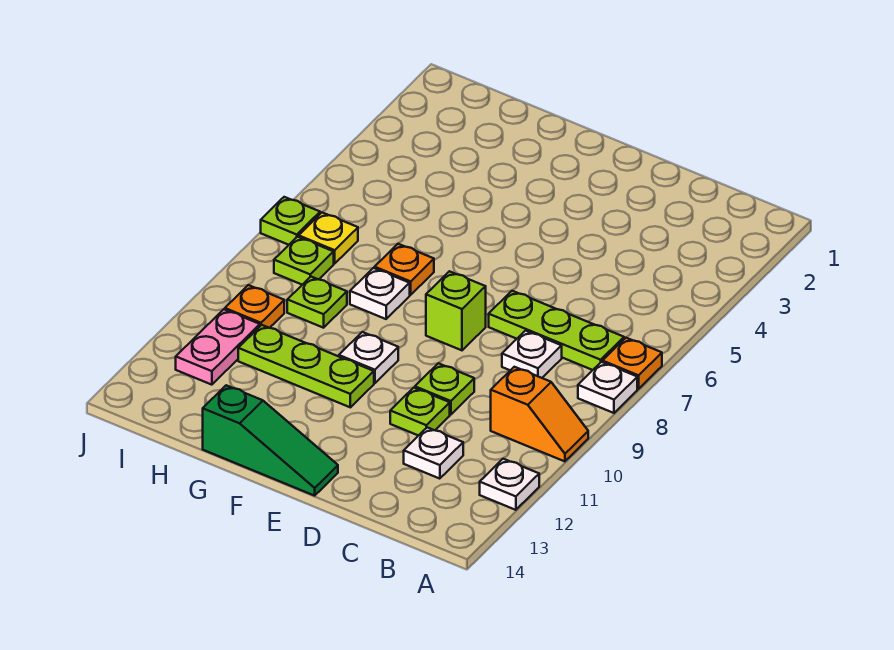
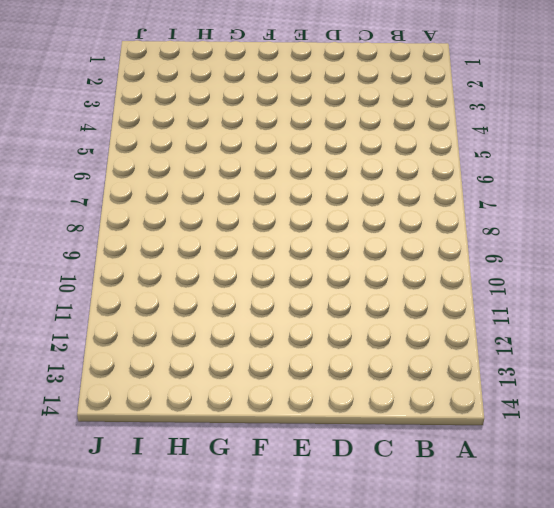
none -> orange 1x1 plate [602,338,662,389]
none -> white 1x1 plate [578,362,637,413]
none -> orange 1x2 slope [491,367,588,461]

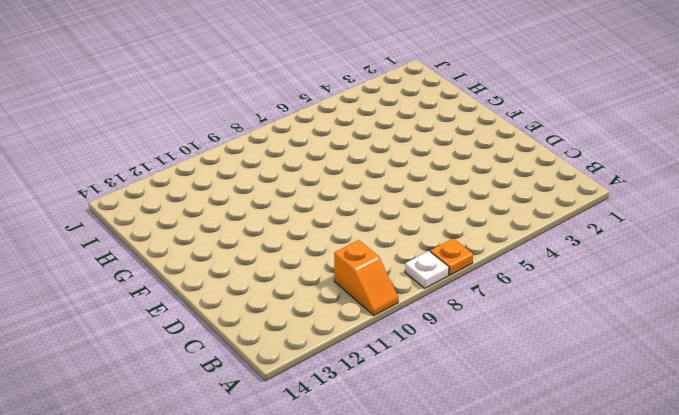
none -> white 1x1 plate [480,459,539,510]
none -> lime 1x3 plate [489,291,624,370]
none -> white 1x1 plate [502,331,562,378]

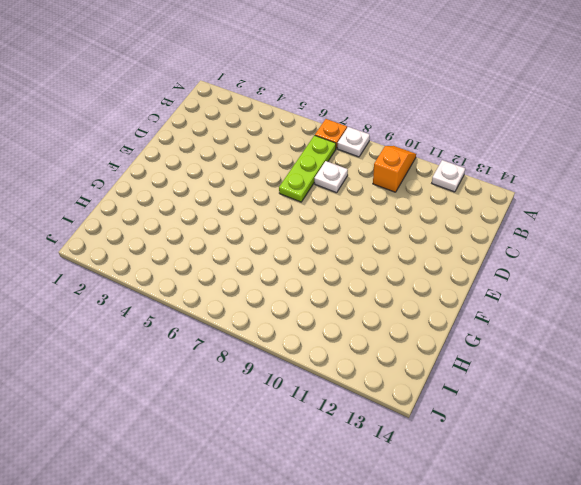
none -> white 1x1 plate [404,427,463,479]
none -> lime 1x1 plate [415,363,474,414]
none -> lime 1x1 plate [390,388,450,436]

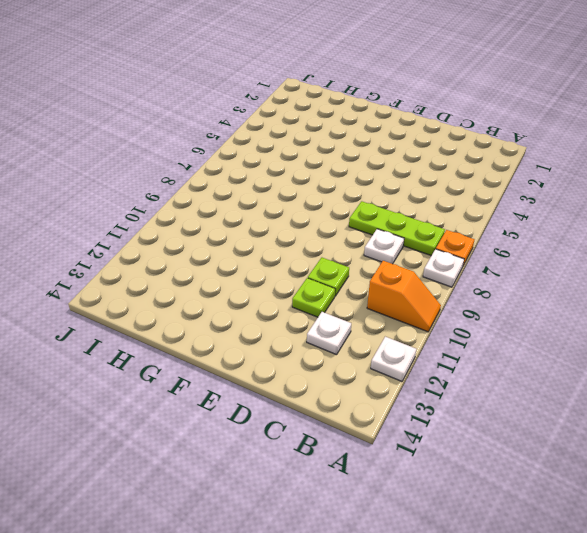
none -> lime 1x1 brick [426,271,486,350]
none -> green 1x3 slope [203,385,338,496]
none -> white 1x1 plate [339,332,398,383]

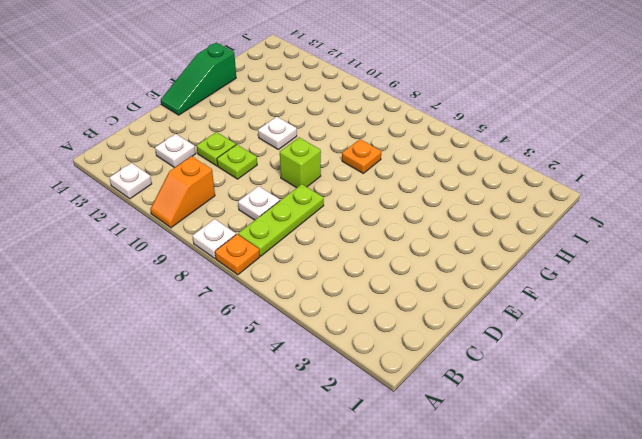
none -> lime 1x3 plate [238,325,374,407]
none -> white 1x1 plate [350,268,410,319]
none -> lime 1x1 plate [287,277,347,328]

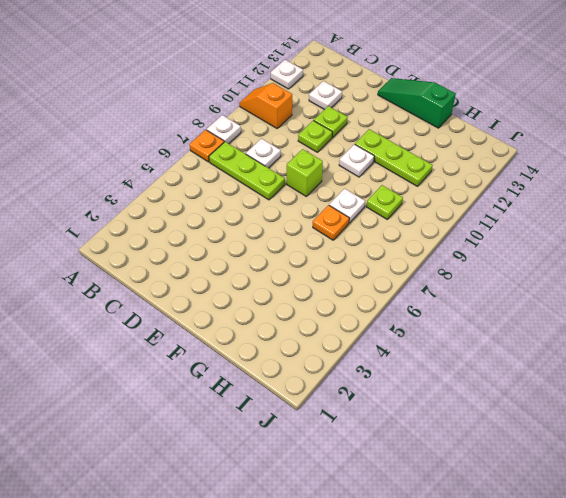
none -> yellow 1x1 plate [299,213,358,264]
none -> lime 1x1 plate [274,237,334,285]
none -> orange 1x1 plate [225,285,284,328]

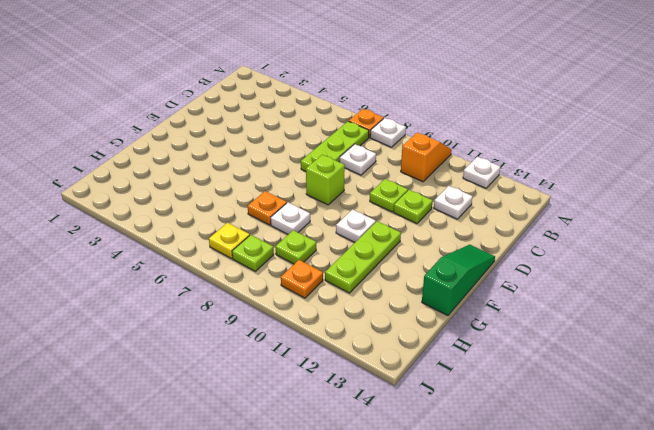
none -> pink 1x2 plate [176,309,260,385]
none -> lime 1x1 plate [261,197,320,245]

